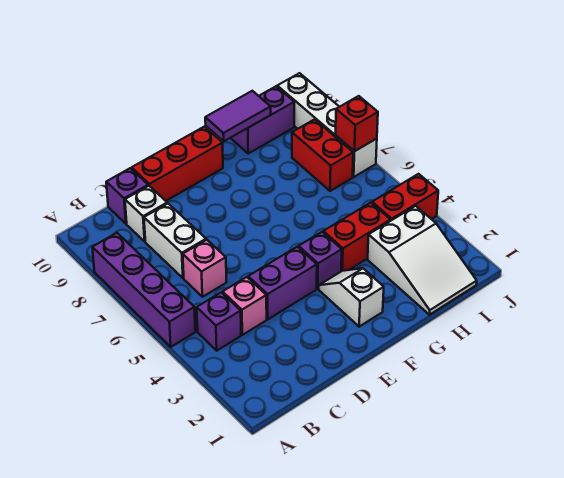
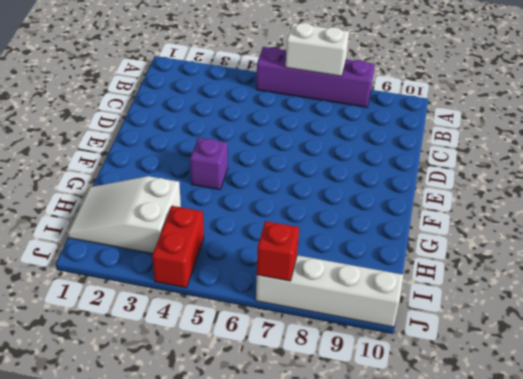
white 1x2 brick [286,23,349,76] -> white 1x2 brick moved to [144,204,206,278]
none -> purple 1x1 brick [197,292,241,351]
none -> pink 1x1 brick [223,277,267,335]
none -> pink 1x1 brick [183,240,227,297]

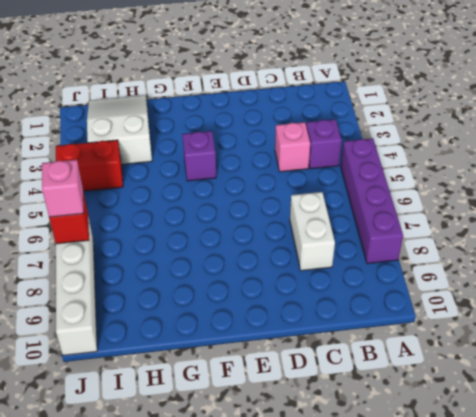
pink 1x1 brick [42,160,83,217] -> pink 1x1 brick moved to [183,240,227,297]
none -> white 1x1 brick [125,186,167,241]
none -> purple 1x1 brick [106,168,148,224]
none -> purple 1x2 brick [248,247,317,319]

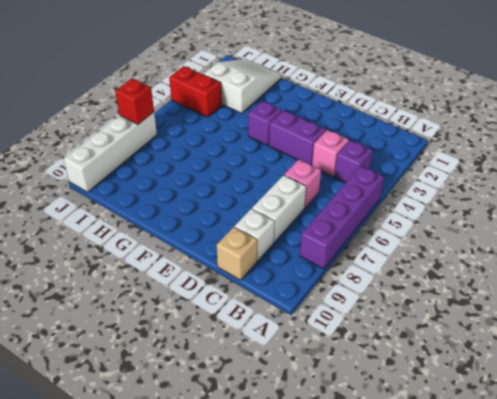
tan 1x1 brick [217,227,257,280] -> purple 1x1 brick [106,168,148,224]
none -> red 1x3 brick [132,127,223,201]
none -> white 1x2 slope [319,268,384,327]
none -> red 1x2 brick [323,203,391,271]

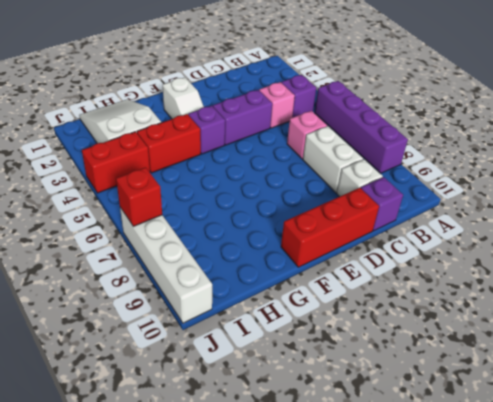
none -> purple 1x2 brick [231,86,294,153]
none -> red 1x2 brick [292,119,353,191]
none -> purple 1x2 tile [205,91,271,141]

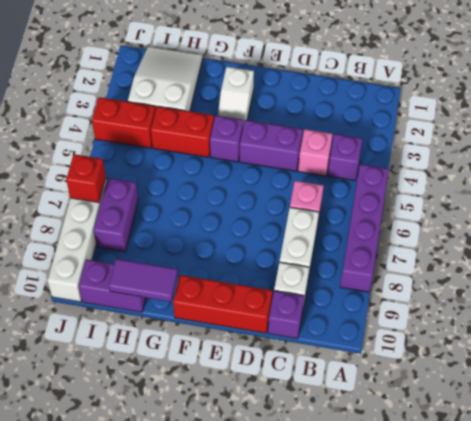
purple 1x2 brick [94,178,138,252] -> red 1x2 brick [292,119,353,191]

